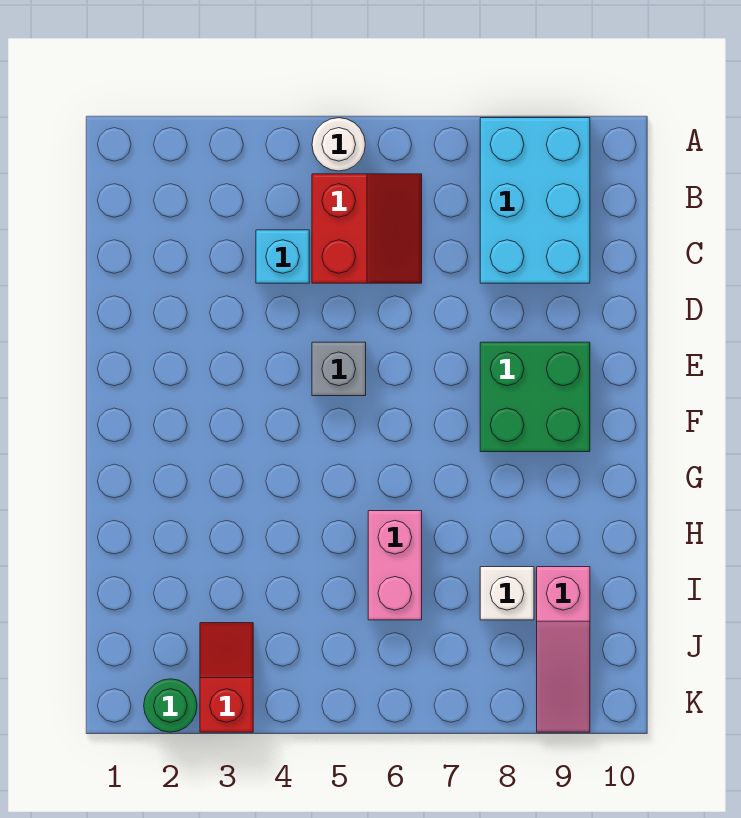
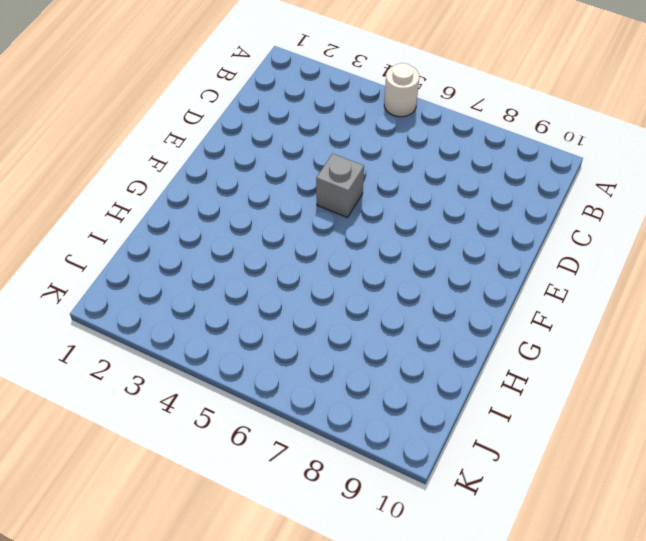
none -> cyan 2x3 brick [480,118,590,283]
none -> red 2x2 slope [312,174,422,283]

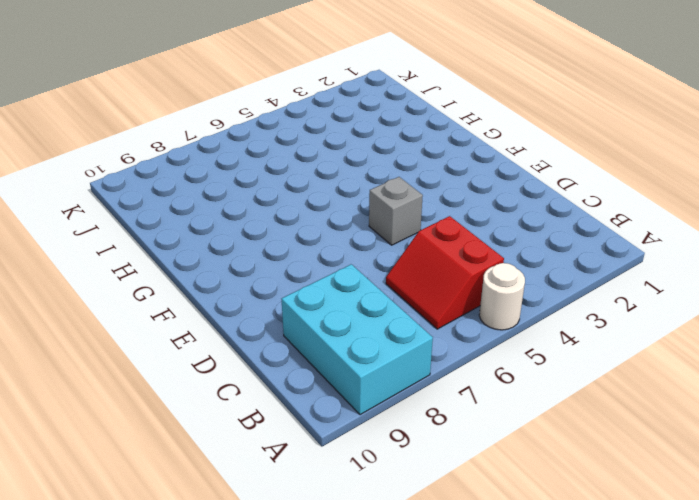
none -> cyan 1x1 brick [256,230,309,283]
none -> green 2x2 brick [480,342,590,452]

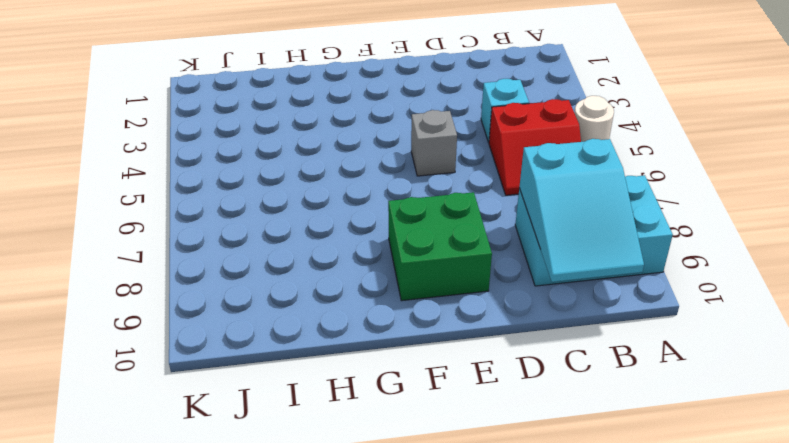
cyan 2x3 slope [519,139,644,282] -> none
none -> pink 1x2 brick [368,511,422,620]
none -> white 1x1 brick [480,567,534,620]

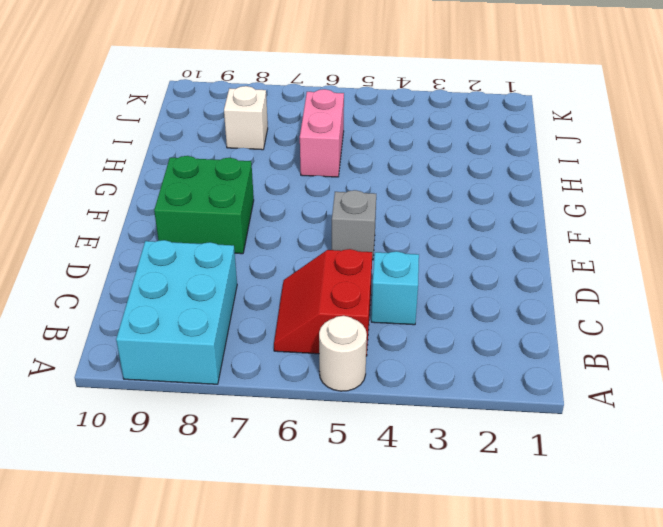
none -> pink 1x3 slope [537,567,590,732]
none -> red 1x2 slope [200,623,253,732]

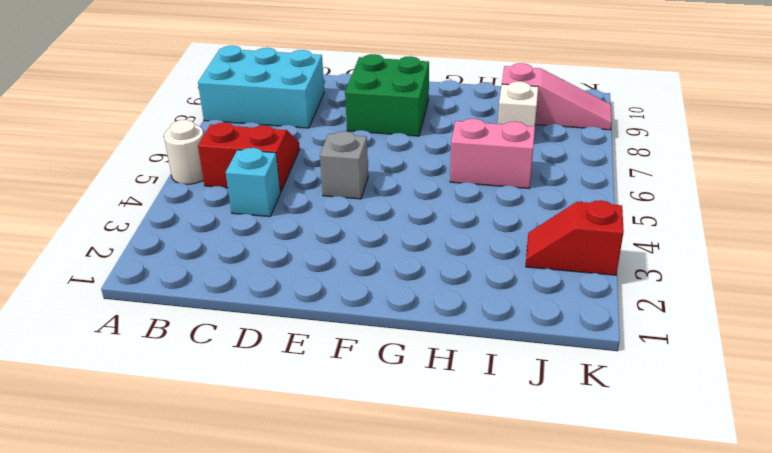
none -> green 1x1 round brick [144,679,197,732]

